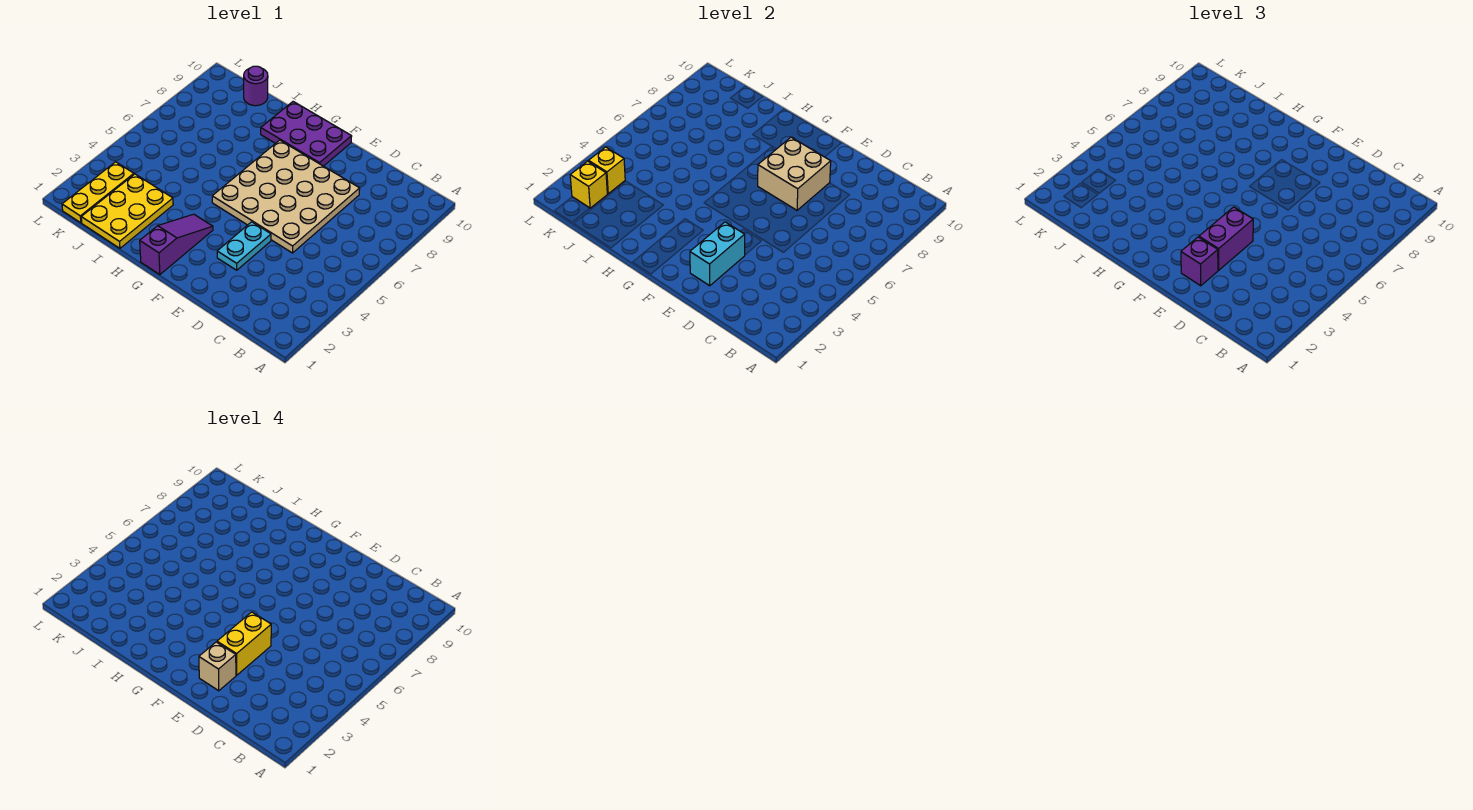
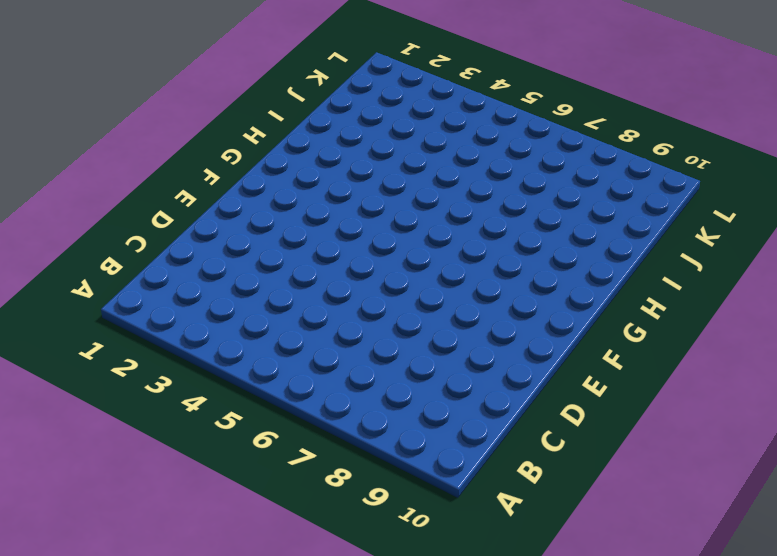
none -> tan 4x4 plate [212,140,360,253]
none -> cyan 1x2 plate [217,222,271,270]
none -> purple 2x3 plate [261,102,352,166]

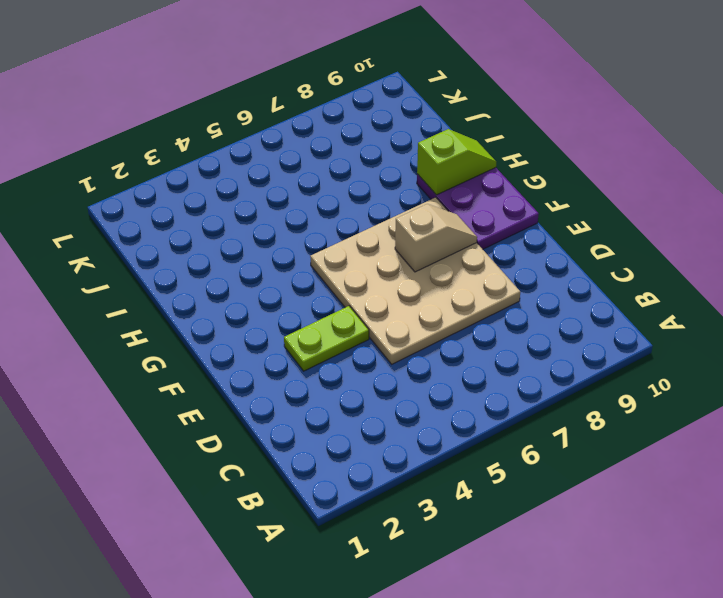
lime 1x2 plate [284,306,369,371] -> cyan 1x2 plate [217,222,271,270]
tan 1x2 slope [395,204,477,272] -> tan 2x2 brick [758,137,831,210]
lime 1x2 slope [417,129,496,195] -> none
none -> purple 1x3 slope [140,214,213,275]
none -> yellow 2x3 plate [81,174,173,248]
none -> purple 1x1 round brick [244,66,268,106]

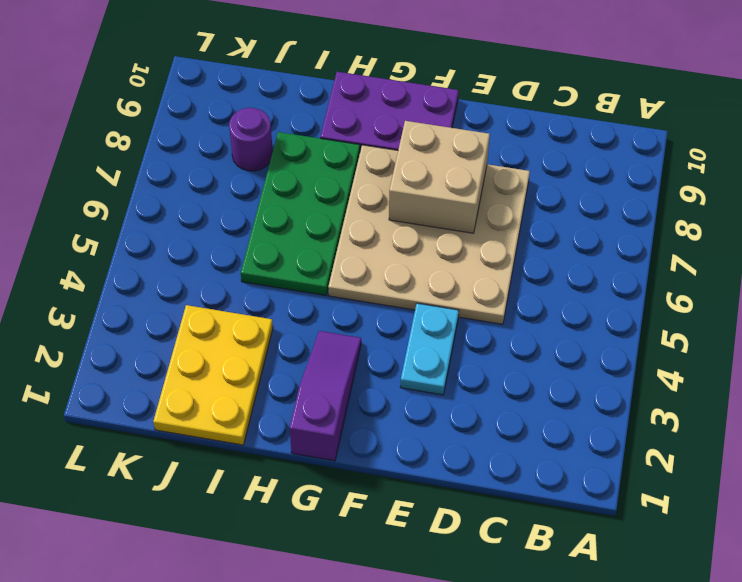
green 2x4 plate [241,132,360,296] -> none
purple 1x1 round brick [229,108,273,171] -> purple 1x1 round brick moved to [244,66,268,106]
none -> yellow 1x3 plate [62,162,134,223]
none -> cyan 1x2 brick [690,222,745,286]
none -> yellow 1x1 brick [570,161,607,208]

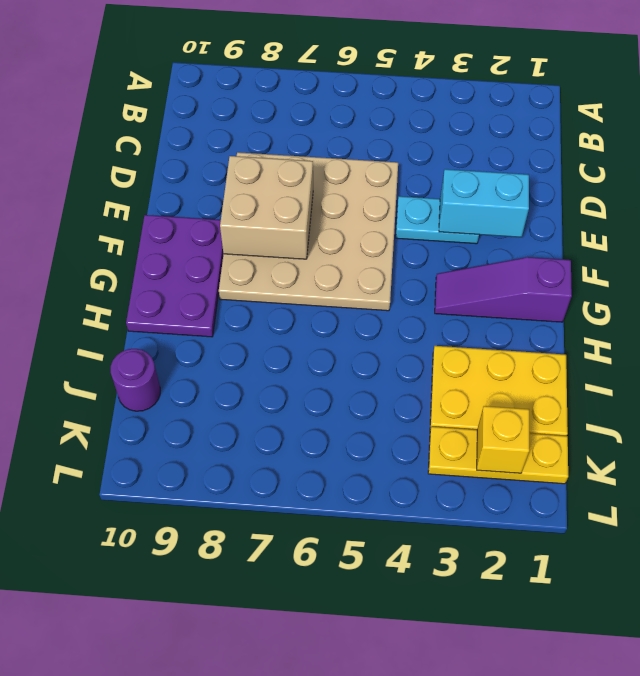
none -> yellow 1x1 brick [589,147,625,194]
none -> purple 1x1 brick [1181,237,1218,286]
none -> purple 1x2 brick [1199,207,1253,270]

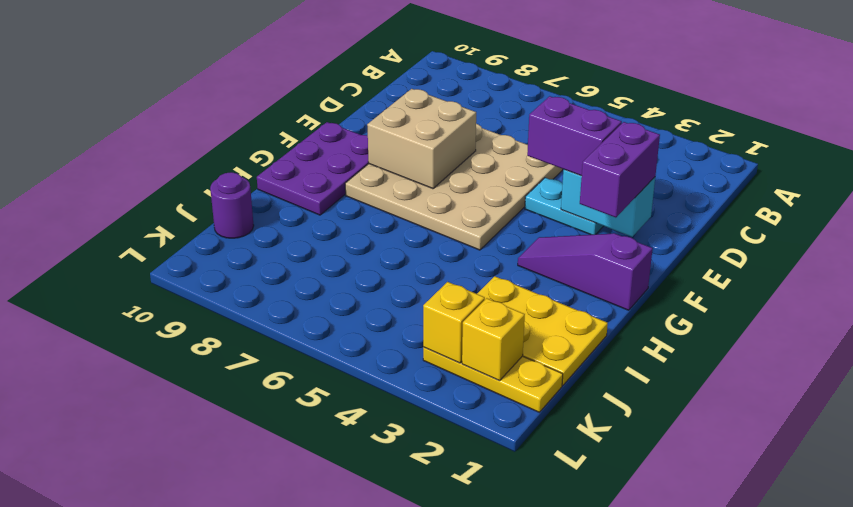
purple 1x2 brick [580,122,660,218] -> purple 1x1 brick [1181,237,1218,286]
none -> tan 1x1 brick [199,642,236,691]
none -> yellow 1x2 brick [217,612,271,675]

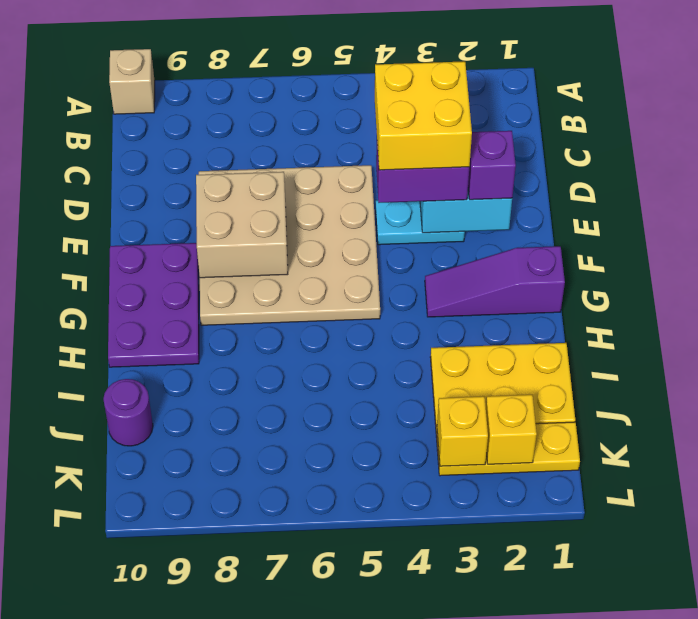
tan 1x1 brick [109,49,155,114] -> tan 1x1 brick moved to [199,642,236,691]
yellow 2x2 brick [375,61,472,170] -> yellow 1x2 brick [217,612,271,675]

